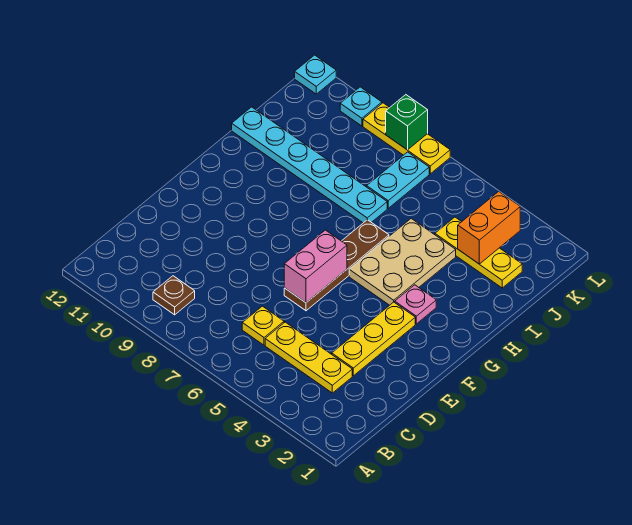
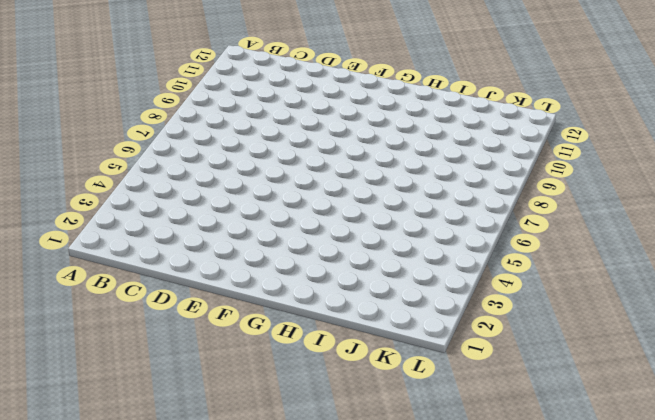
none -> brown 1x1 plate [153,276,195,315]
none -> yellow 1x3 plate [265,322,352,393]
none -> yellow 1x1 plate [242,306,284,345]

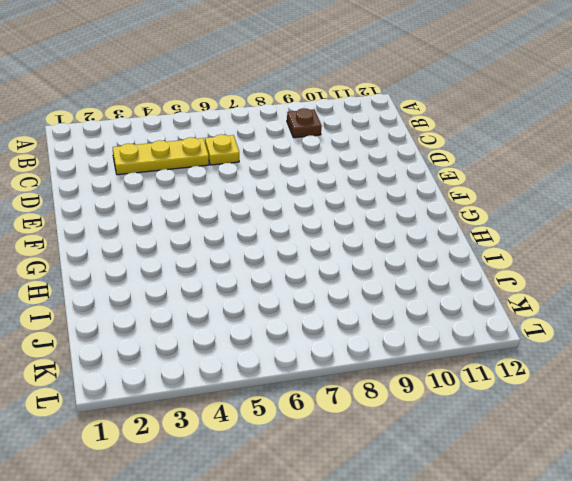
none -> yellow 1x3 plate [332,302,415,376]
none -> brown 1x4 plate [284,220,389,311]
none -> pink 1x1 plate [395,285,436,324]

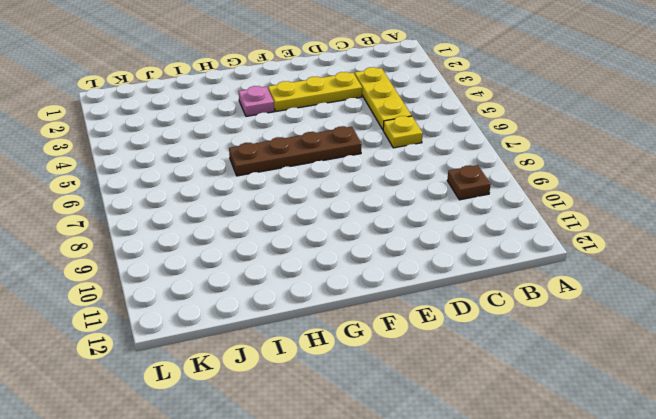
none -> tan 2x3 plate [349,218,456,305]
none -> cyan 1x6 plate [232,107,387,223]
none -> yellow 1x3 plate [435,217,522,288]

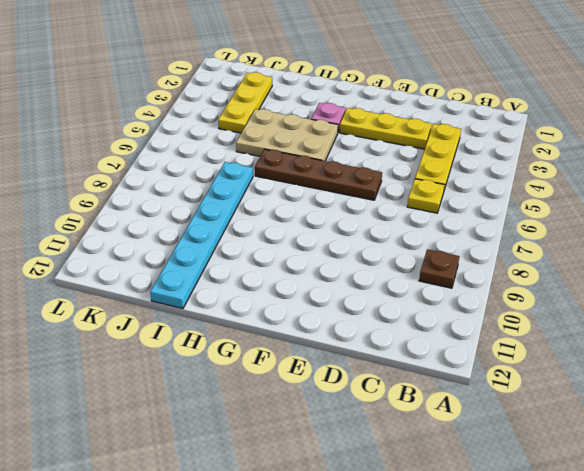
none -> cyan 1x2 plate [367,152,429,208]
none -> yellow 1x3 plate [363,103,450,174]
none -> cyan 1x1 plate [340,87,382,126]

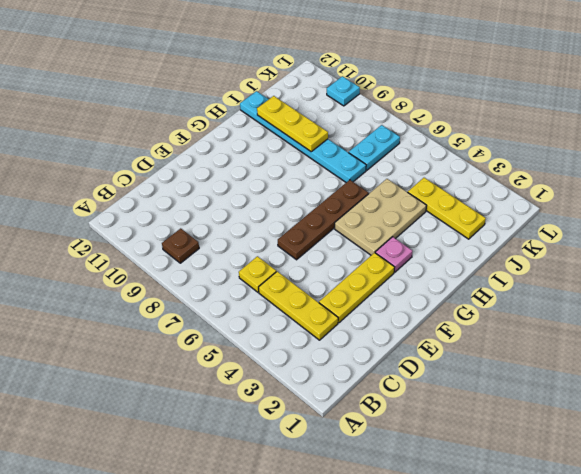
yellow 1x3 plate [257,96,328,152] -> yellow 1x3 plate moved to [363,103,450,174]
none -> cyan 1x1 plate [295,55,336,94]
none -> pink 1x2 brick [284,230,347,303]
none -> orange 1x2 brick [458,192,520,264]

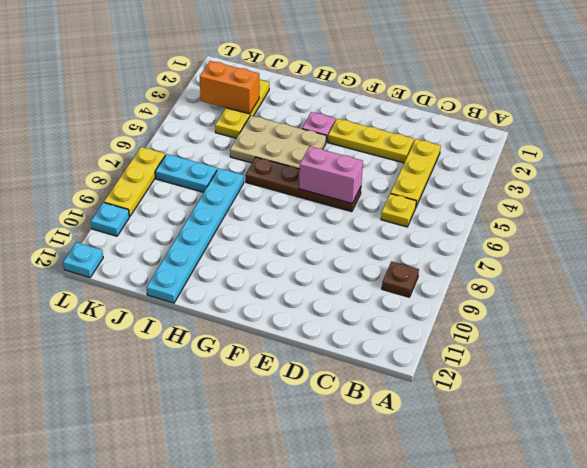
none -> green 1x1 brick [386,95,428,150]

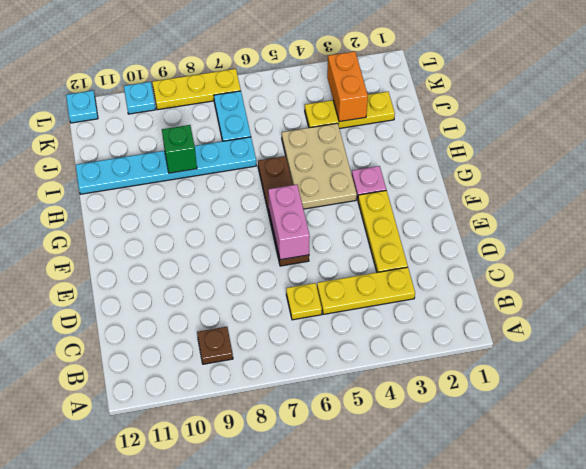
green 1x1 brick [162,125,197,173] -> green 1x1 brick moved to [386,95,428,150]

